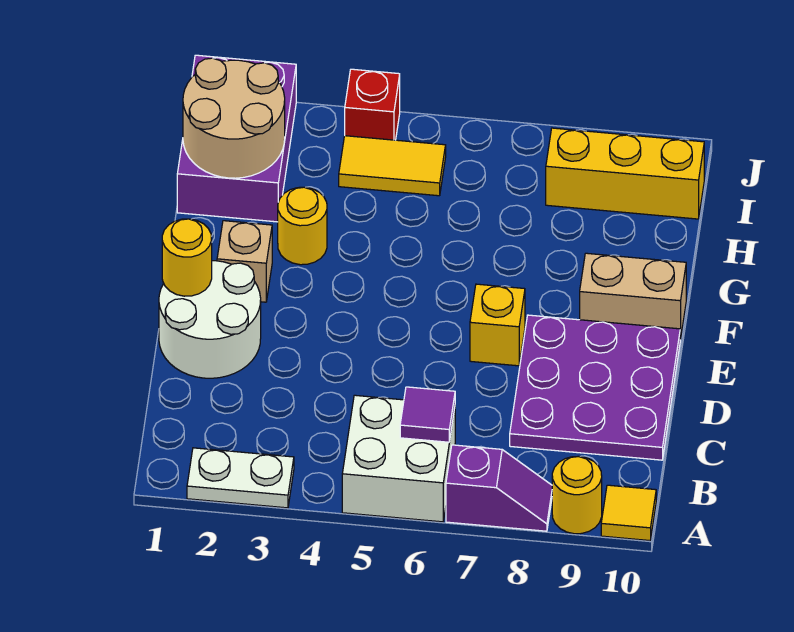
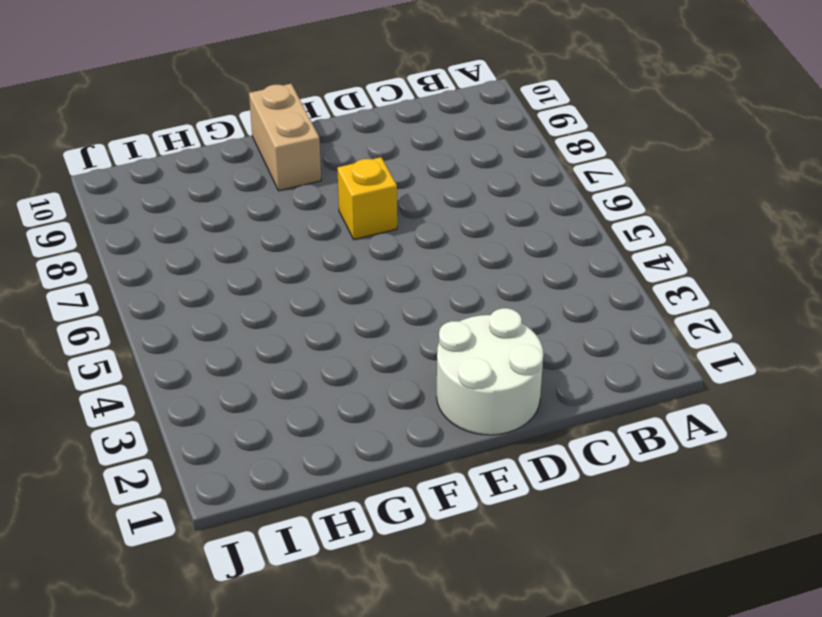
none -> white 1x2 plate [187,448,294,508]
none -> white 2x2 brick [342,395,455,522]
none -> purple 1x2 slope [446,445,552,531]

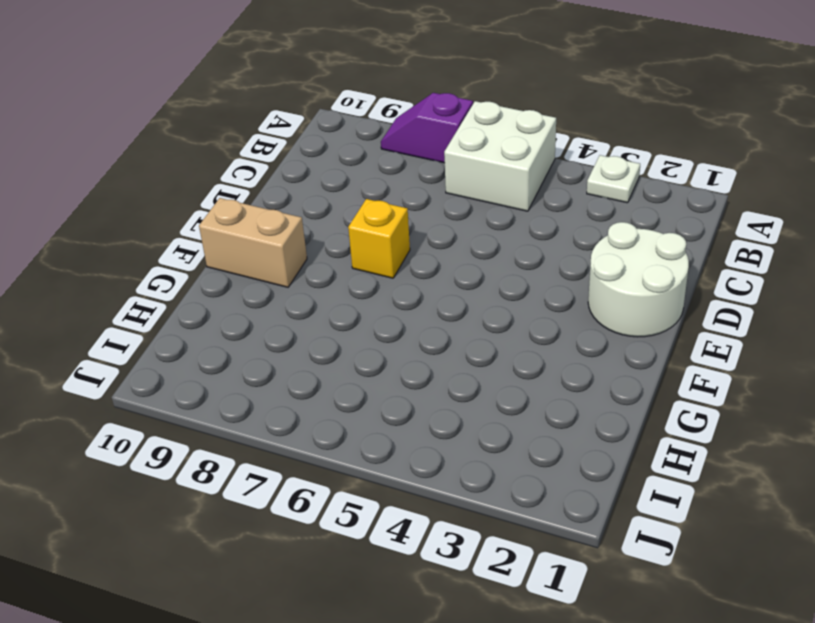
white 1x1 plate [587,155,640,203] -> white 1x2 plate [187,448,294,508]
none -> yellow 1x1 round brick [552,456,602,534]
none -> yellow 1x1 tile [601,485,656,541]
none -> purple 3x3 plate [510,315,680,460]

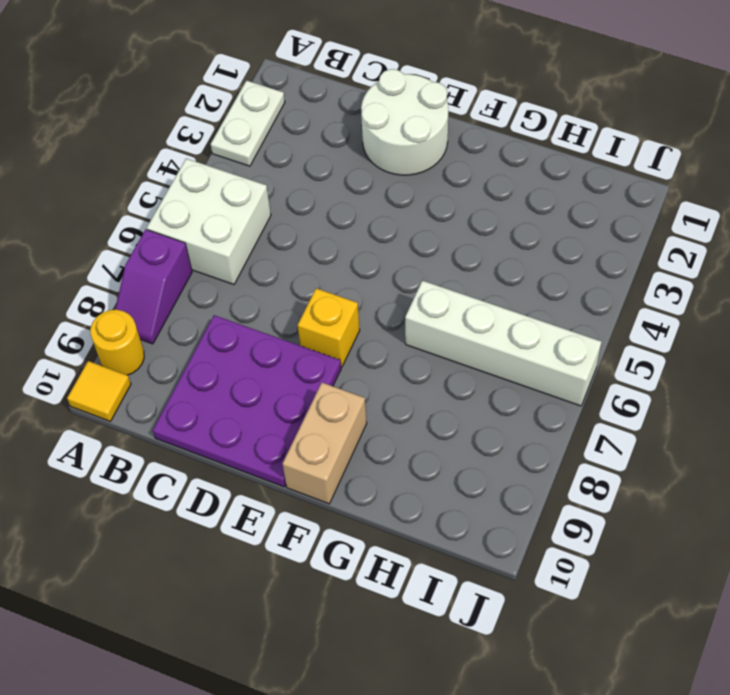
white 1x4 brick [405,281,601,406] -> none
none -> tan 1x1 brick [217,221,272,302]
none -> yellow 1x1 round brick [278,187,327,265]
none -> purple 2x3 brick [177,55,296,222]

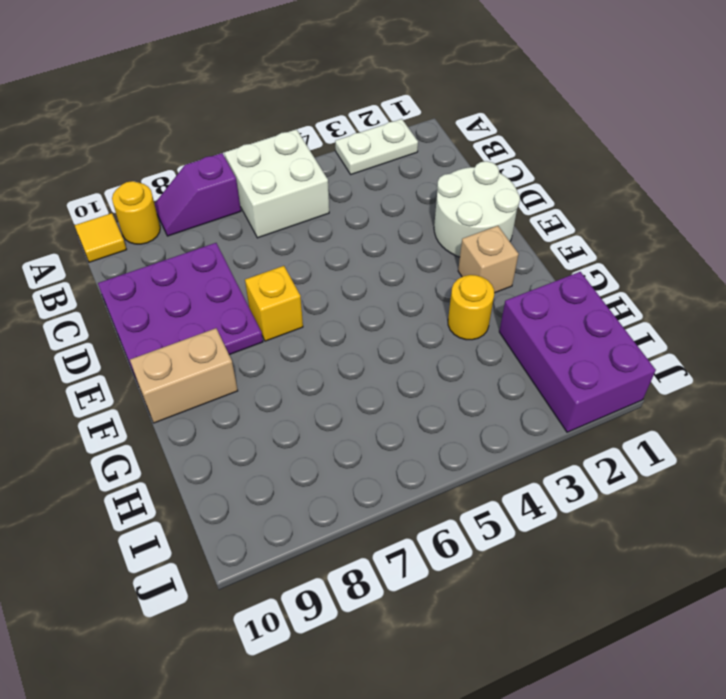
none -> yellow 1x2 tile [339,136,446,196]
none -> yellow 1x3 brick [546,128,704,219]
none -> red 1x1 brick [345,69,400,140]

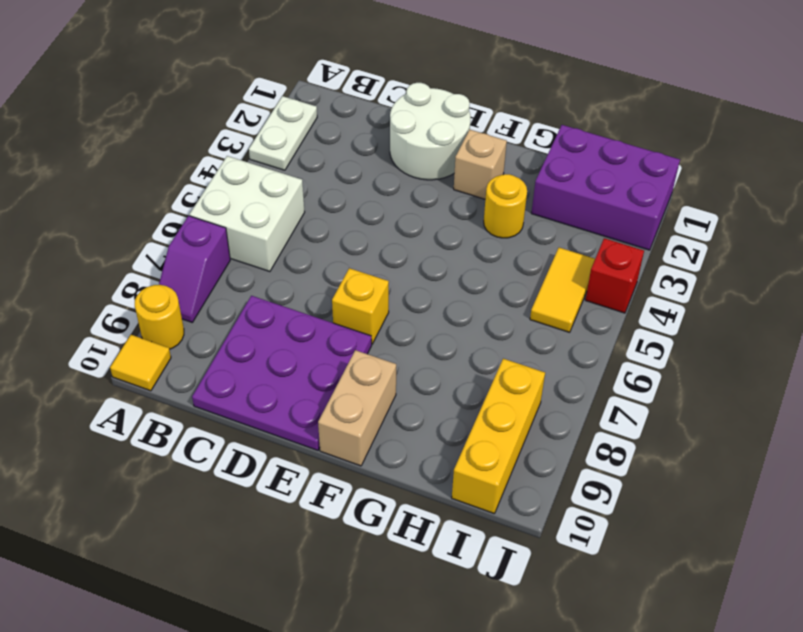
none -> purple 1x1 tile [400,387,455,442]
none -> yellow 1x1 round brick [162,219,212,296]
none -> tan 2x2 round brick [183,58,285,178]

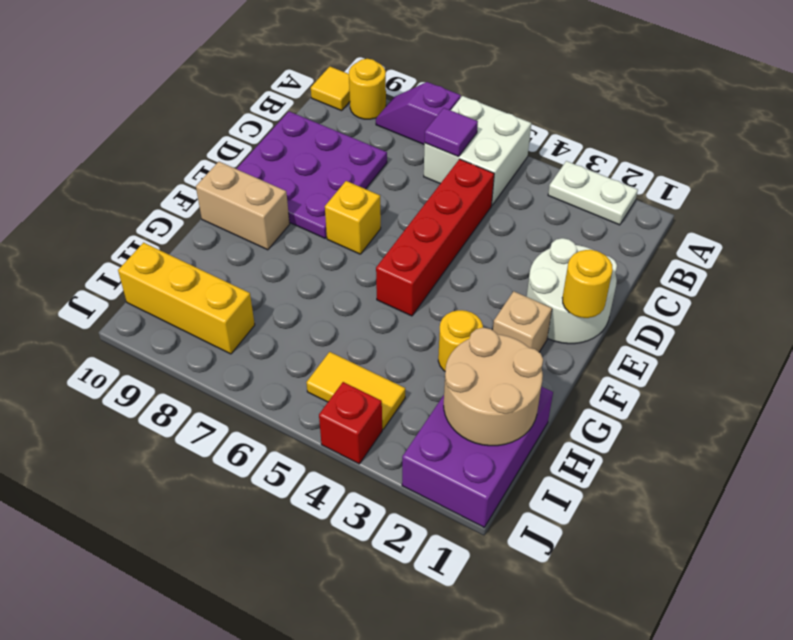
red 1x4 brick [376,159,494,316] -> none

